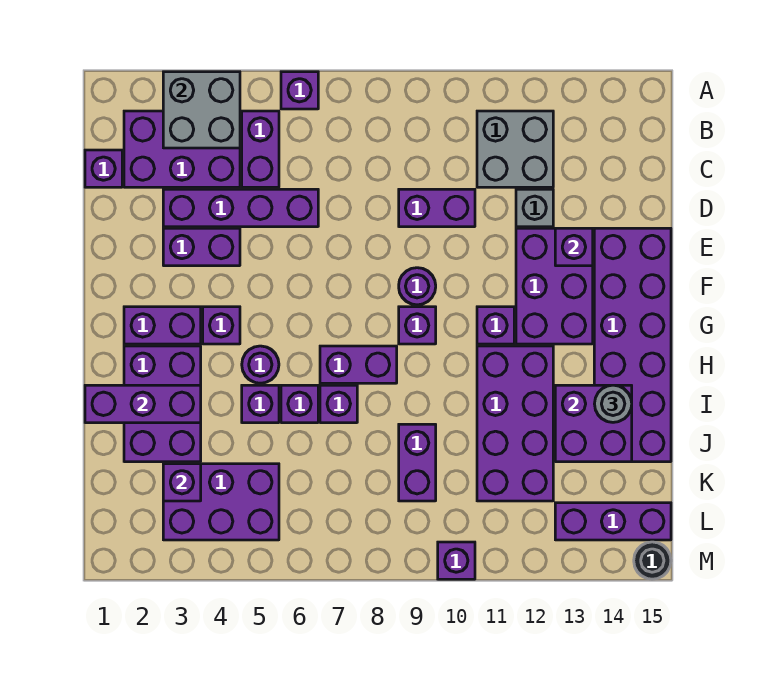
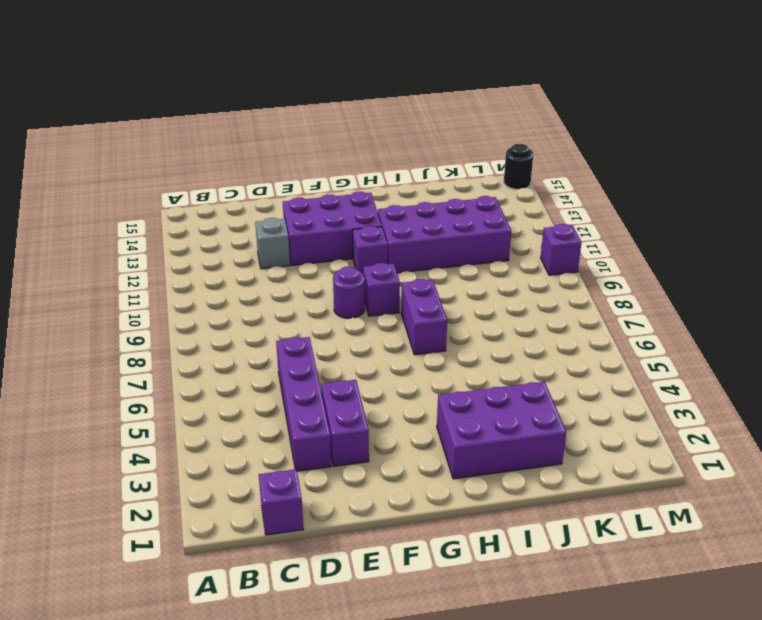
none -> purple 1x1 brick [281,72,318,109]
none -> purple 2x3 brick [124,111,240,187]
none -> purple 1x2 brick [242,111,279,187]
none -> grey 2x2 brick [477,111,553,187]

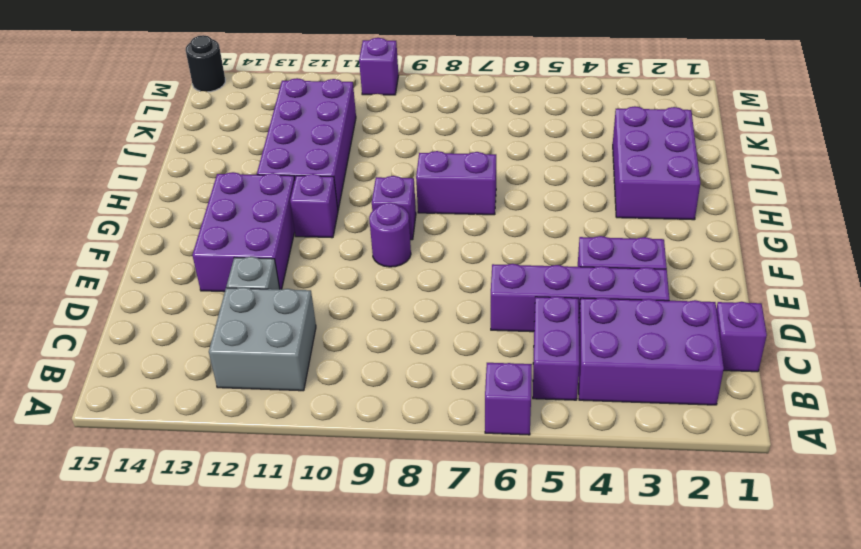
none -> purple 1x2 brick [399,189,475,227]
none -> purple 2x6 brick [594,228,671,462]
none -> purple 1x2 brick [124,307,201,344]
none -> purple 1x1 brick [203,307,240,344]

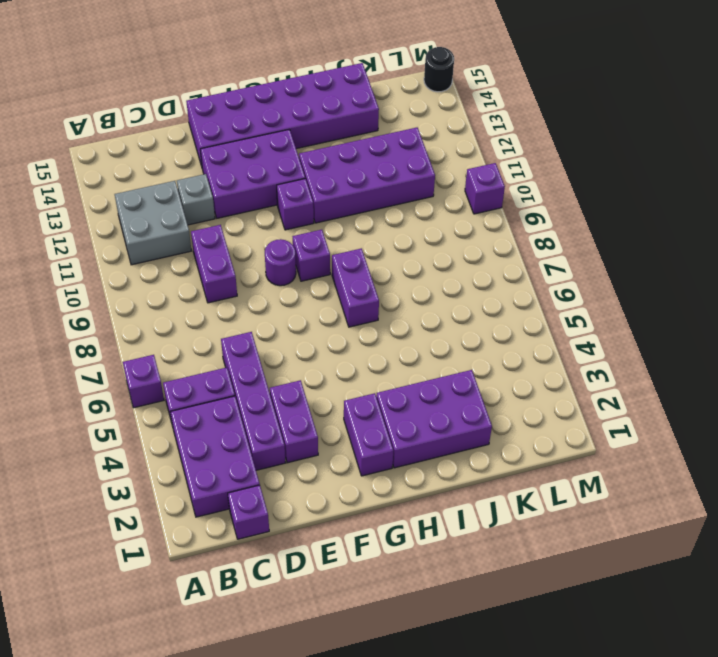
none -> purple 1x1 brick [203,307,240,344]
none -> purple 1x1 round brick [242,346,279,383]
none -> purple 1x1 brick [242,385,279,423]
none -> purple 1x1 brick [281,385,318,423]

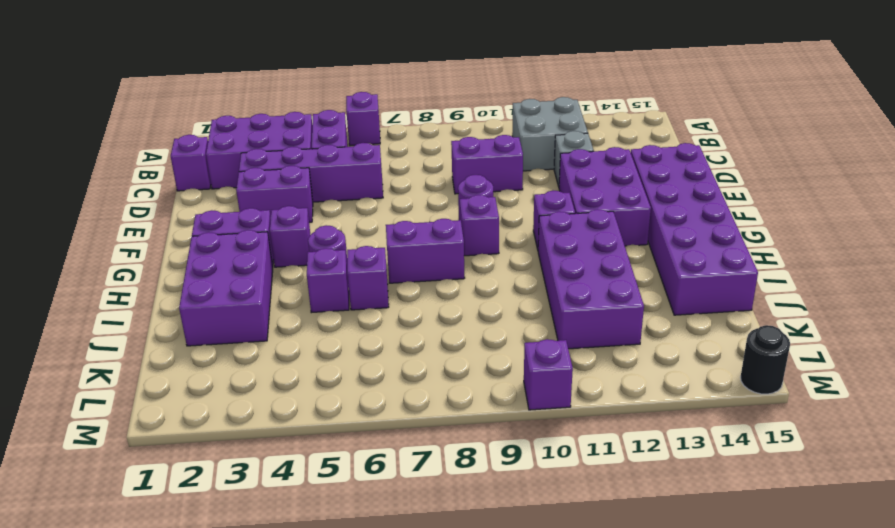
none -> purple 1x1 brick [320,385,357,423]
none -> purple 1x2 brick [399,424,436,501]
none -> purple 2x3 brick [163,464,279,540]
none -> purple 1x3 brick [555,503,671,540]

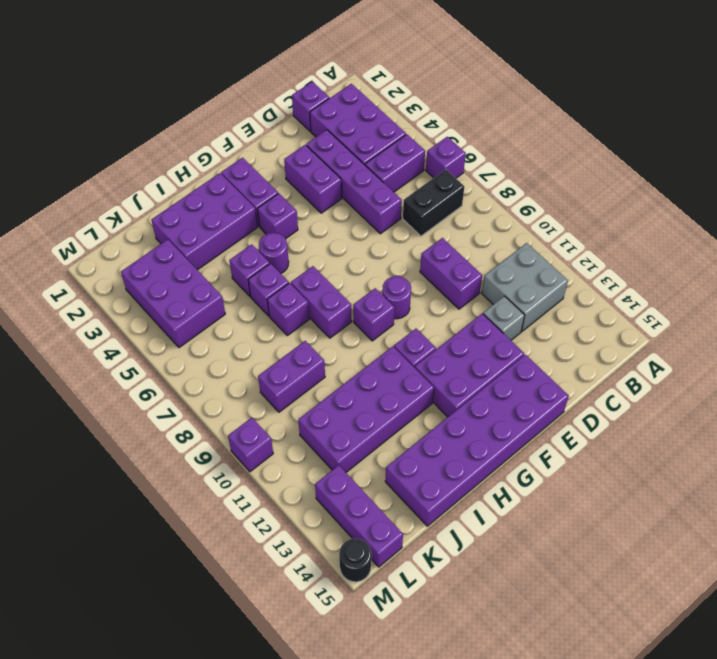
black 1x2 brick [403,169,464,236] -> none
none -> grey 2x2 brick [163,72,240,148]
none -> purple 1x1 brick [555,228,593,266]
none -> purple 1x3 brick [85,385,201,423]
none -> purple 2x2 brick [555,385,632,462]

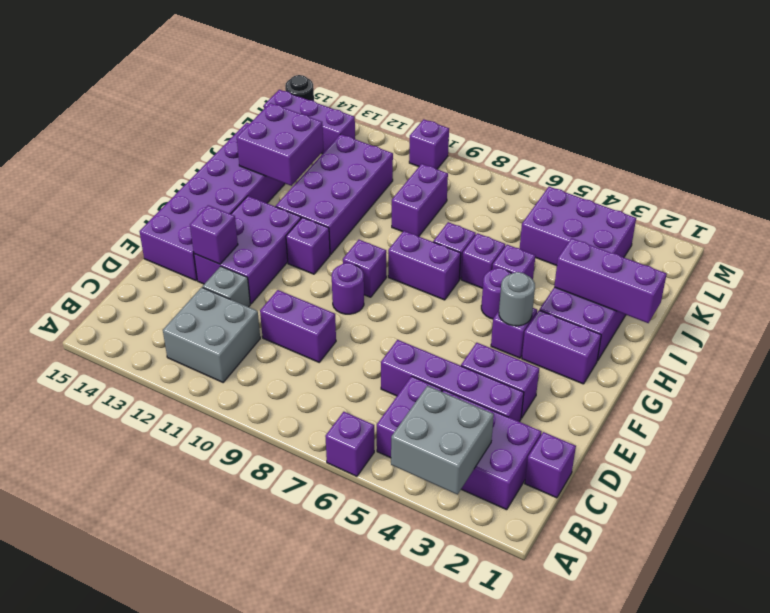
grey 1x1 round brick [499,272,535,326] -> grey 1x1 round brick moved to [595,385,632,422]
none -> purple 1x1 brick [163,464,201,501]

